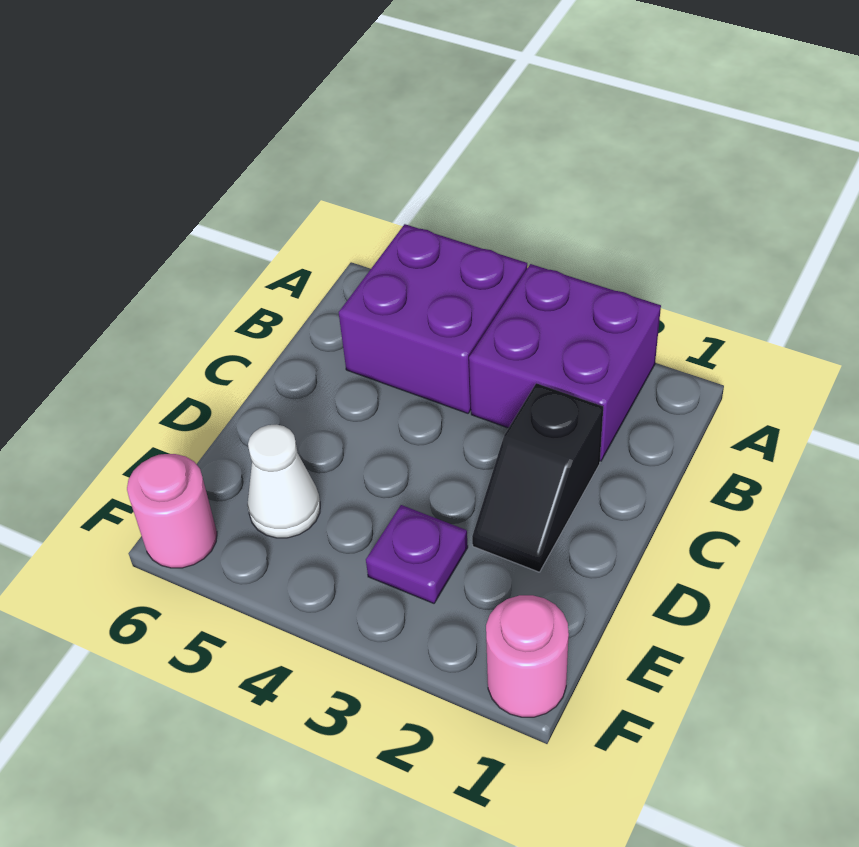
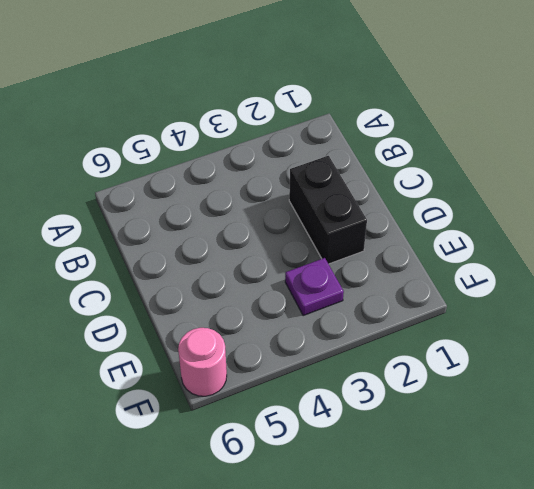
black 1x2 brick [289,156,367,264] -> black 1x2 slope [472,383,603,572]
none -> purple 2x2 brick [469,264,661,461]
none -> purple 2x2 brick [339,224,527,413]

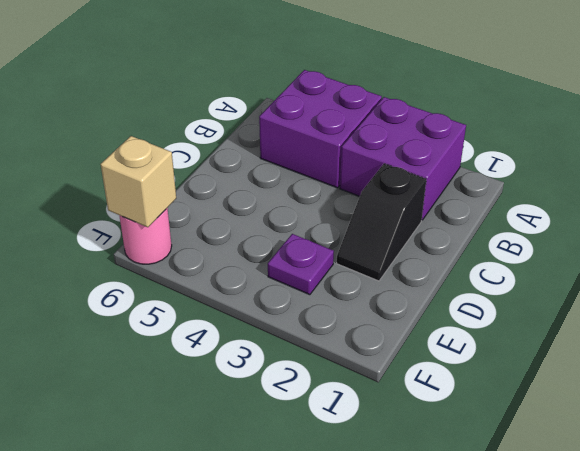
tan 1x1 brick [101,136,176,227] -> none
none -> white 1x1 cone [247,425,320,538]
none -> pink 1x1 round brick [486,595,569,717]

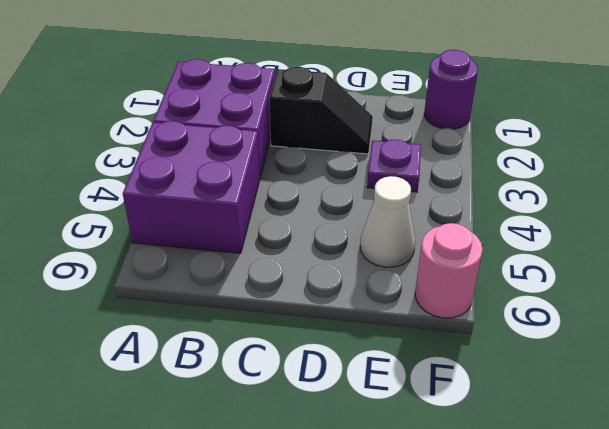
purple 1x1 round brick [424,50,478,129] -> pink 1x1 round brick [486,595,569,717]

